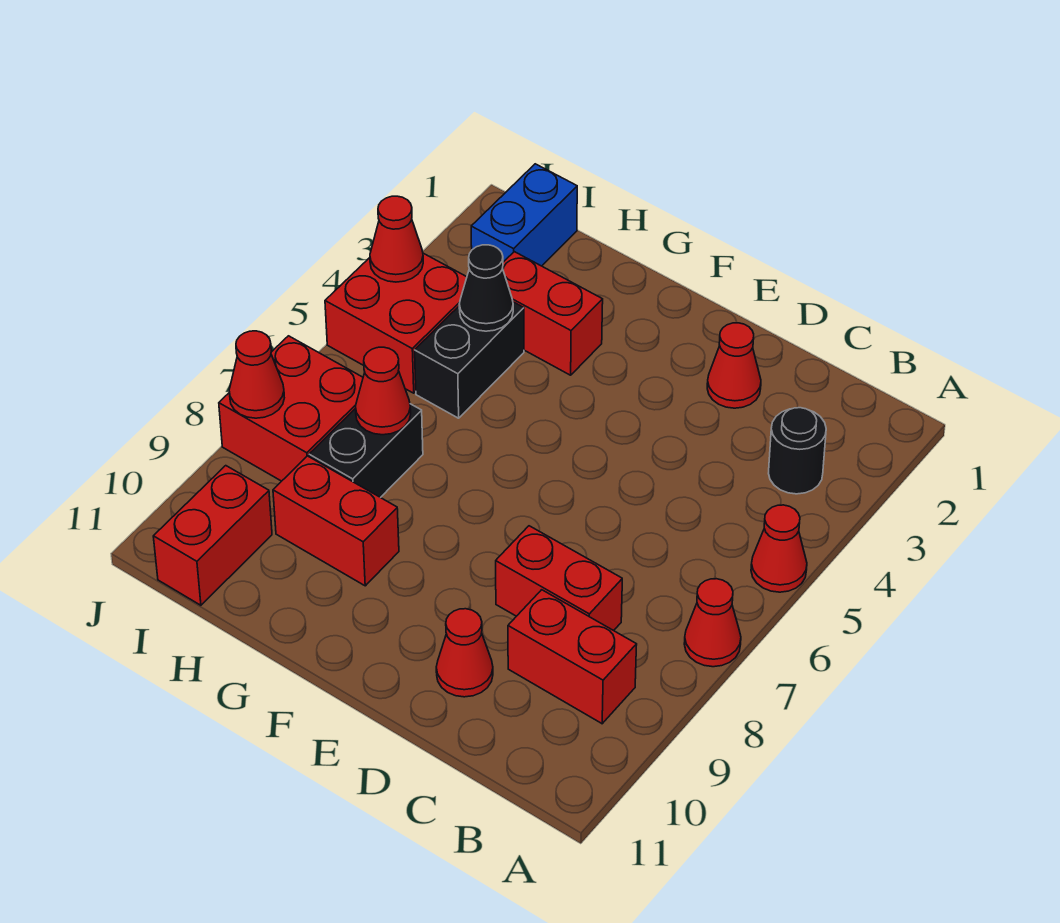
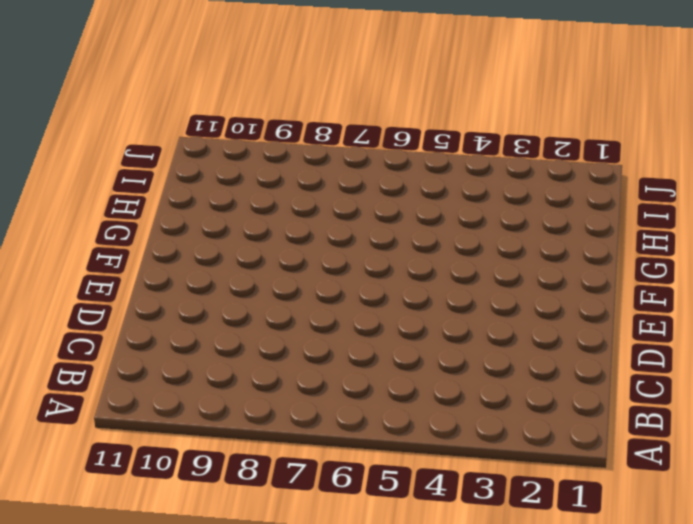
none -> red 1x1 cone [751,505,807,592]
none -> red 1x1 cone [684,579,741,667]
none -> black 1x1 round brick [769,408,826,494]

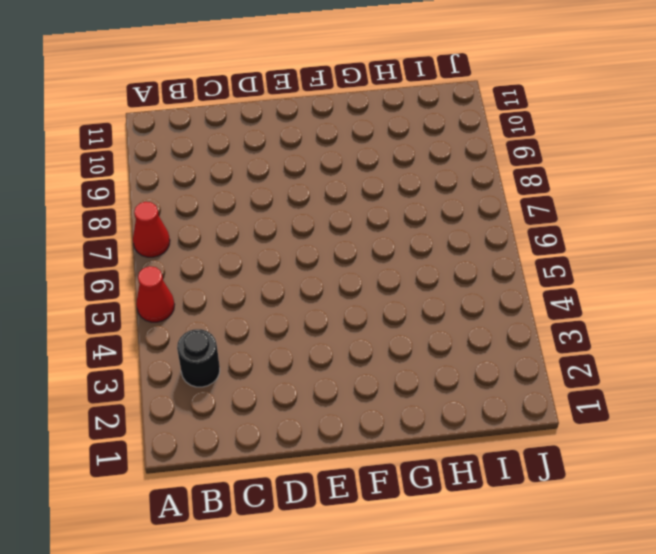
none -> red 1x2 brick [508,590,637,724]
none -> red 1x2 brick [496,526,622,631]
none -> red 1x1 cone [707,323,761,408]

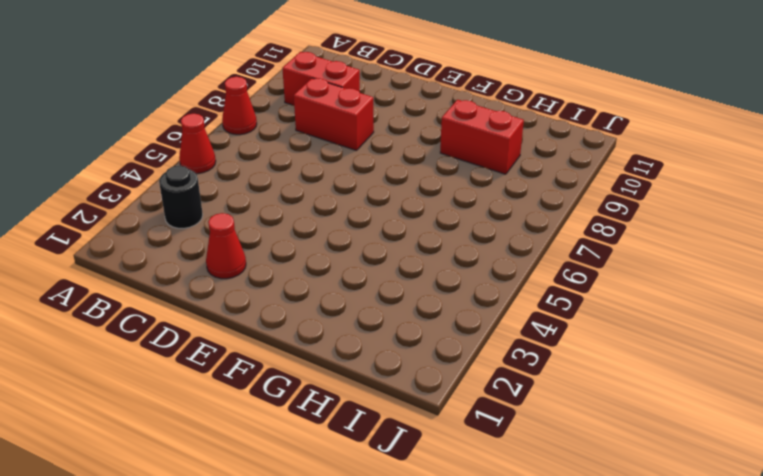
none -> red 1x1 cone [436,609,493,697]
none -> red 1x2 brick [503,252,603,375]
none -> black 1x2 brick [415,302,524,418]

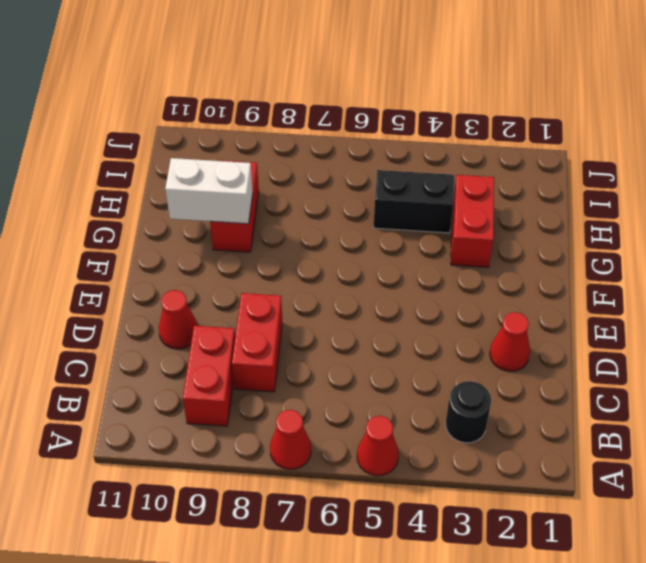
white 1x2 brick [165,158,253,224] -> none
none -> black 1x2 brick [309,404,423,498]
none -> blue 1x2 brick [471,164,577,266]
none -> red 2x2 brick [325,253,467,393]

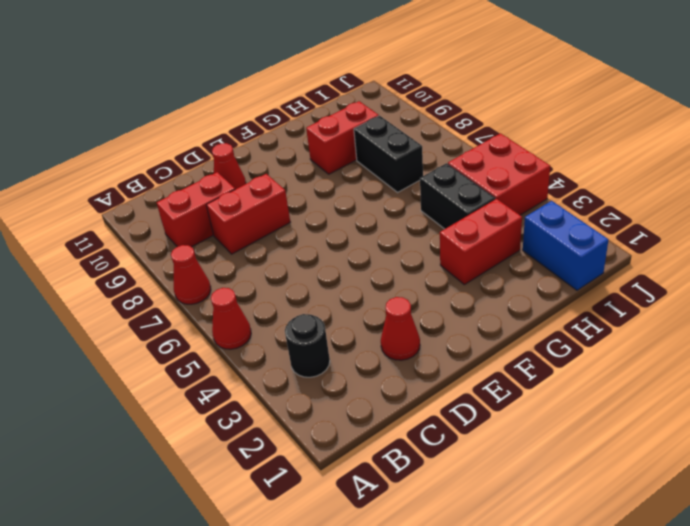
none -> red 2x2 brick [219,336,363,481]
none -> red 1x2 brick [153,466,272,605]
none -> black 1x1 cone [459,245,513,331]

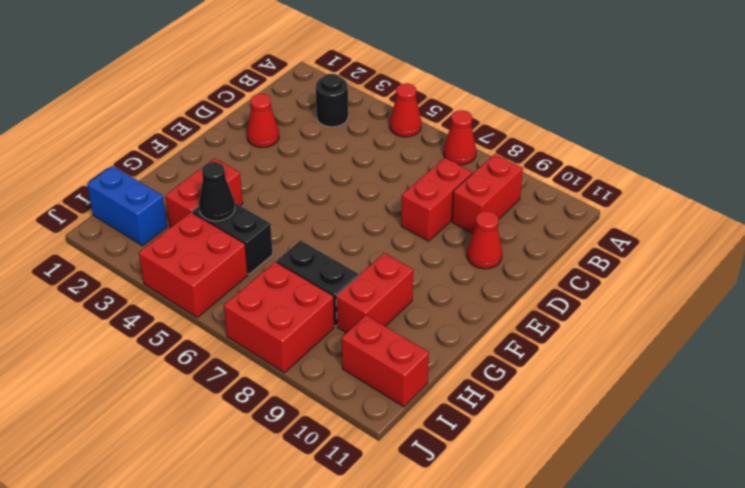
none -> red 1x1 cone [356,347,411,435]
none -> red 1x1 cone [370,196,423,282]
none -> red 1x1 cone [229,331,284,418]

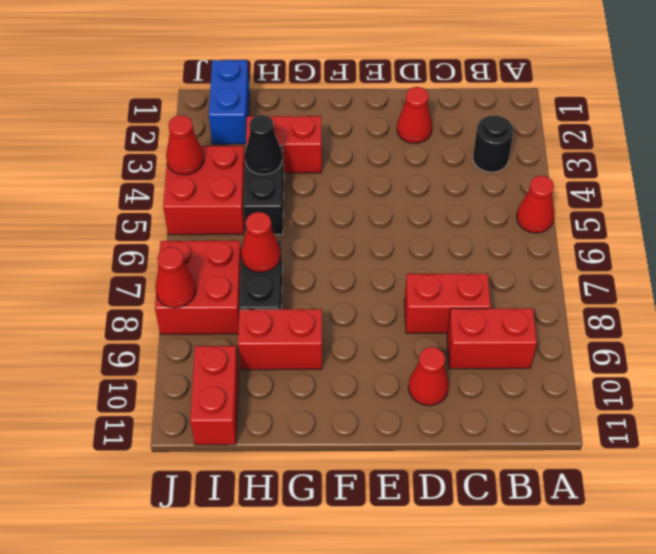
none -> red 1x1 cone [684,579,741,667]

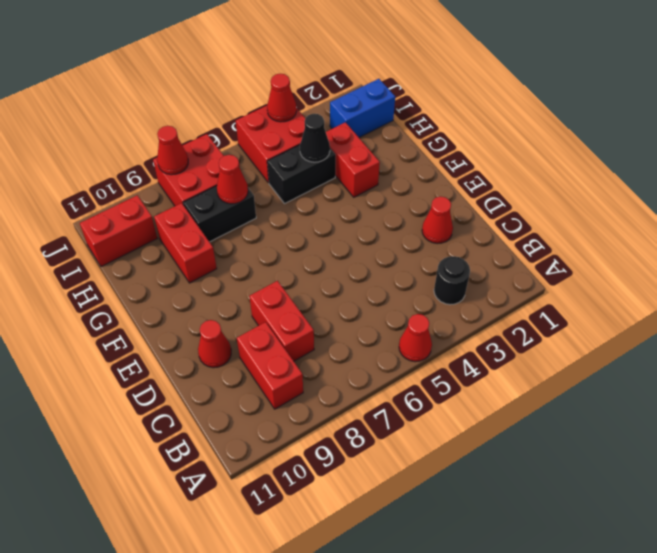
none -> red 1x1 cone [684,579,741,667]

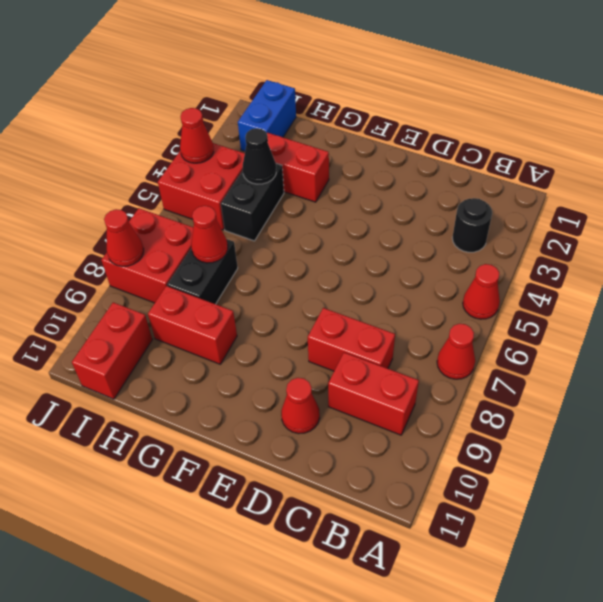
none -> red 1x1 cone [707,323,761,408]

